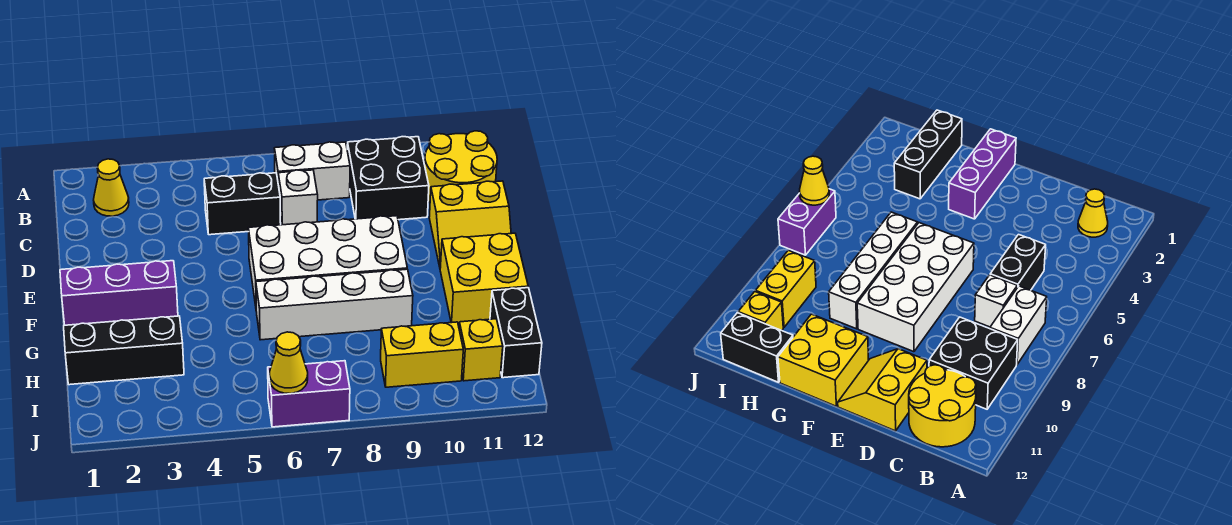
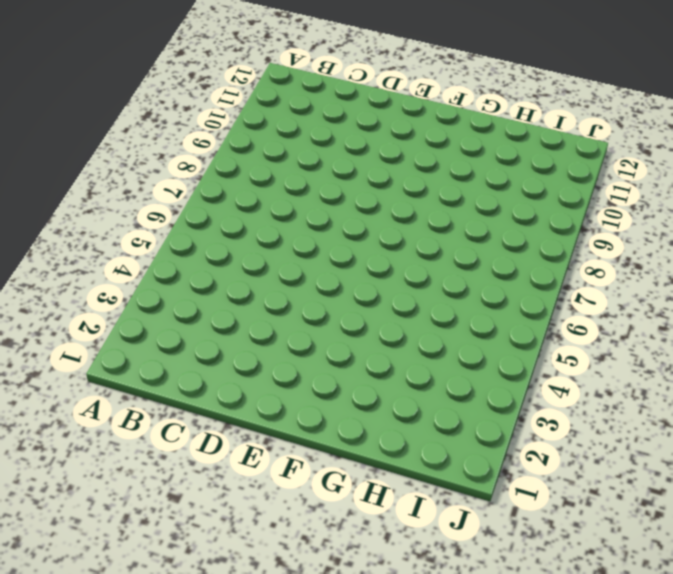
none -> yellow 1x1 cone [94,159,129,216]
none -> white 1x2 brick [274,142,350,200]
none -> black 2x2 brick [347,137,429,220]

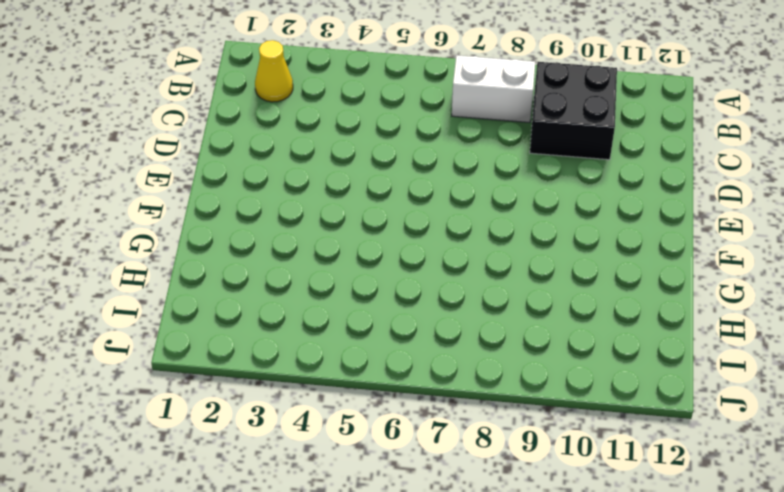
none -> yellow 2x2 round brick [425,131,497,202]
none -> black 1x2 brick [204,173,281,235]
none -> white 1x1 brick [278,170,318,225]

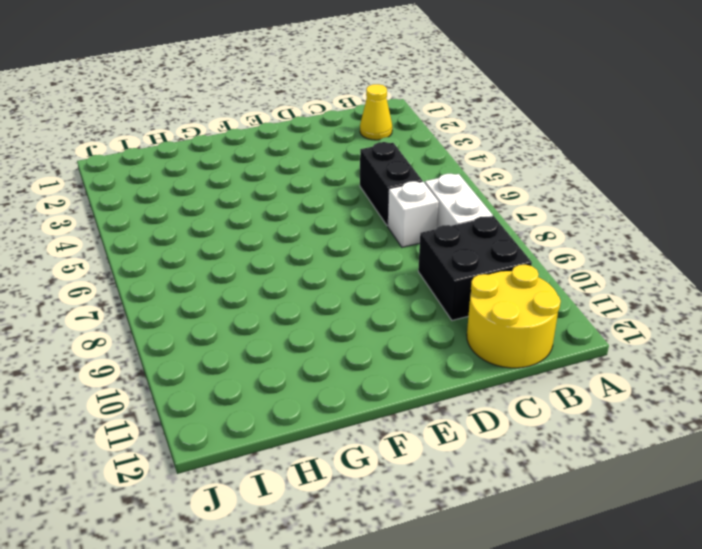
none -> yellow 2x2 slope [429,181,511,268]
none -> white 2x4 brick [248,216,407,306]
none -> purple 1x3 brick [60,261,178,325]

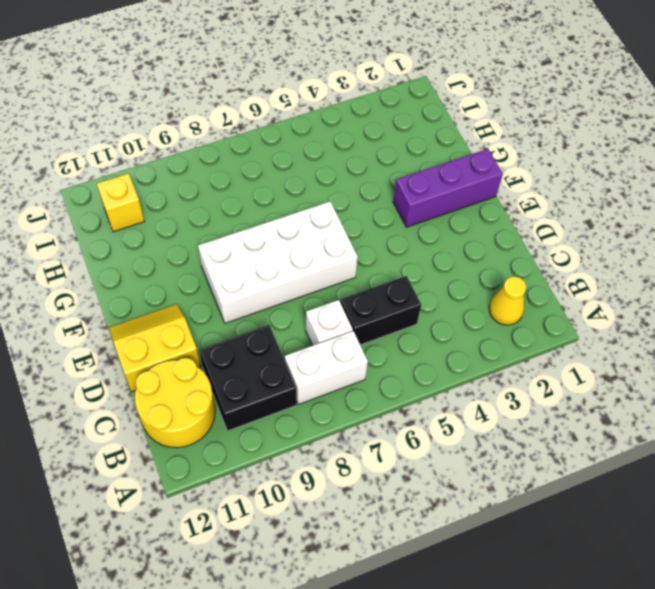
none -> yellow 2x2 brick [440,233,528,324]
none -> white 1x4 brick [256,269,413,340]
none -> black 1x3 brick [64,316,184,385]

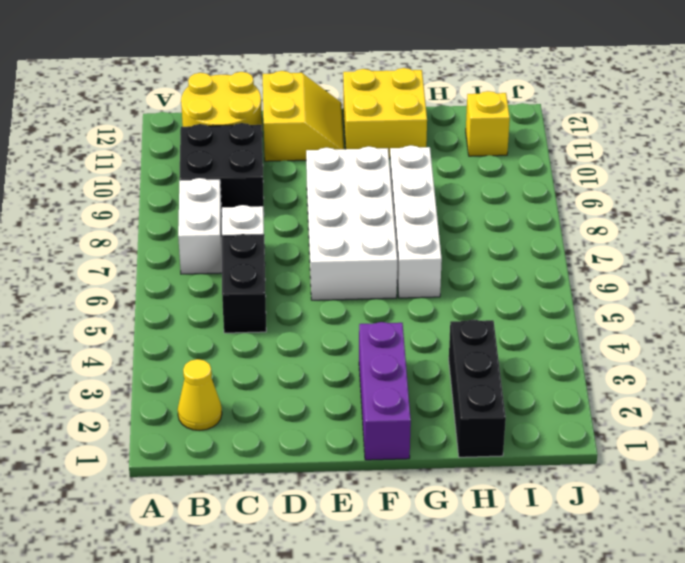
none -> black 1x2 brick [490,288,542,378]
none -> yellow 1x2 brick [381,322,463,387]
none -> purple 1x2 brick [268,361,350,427]

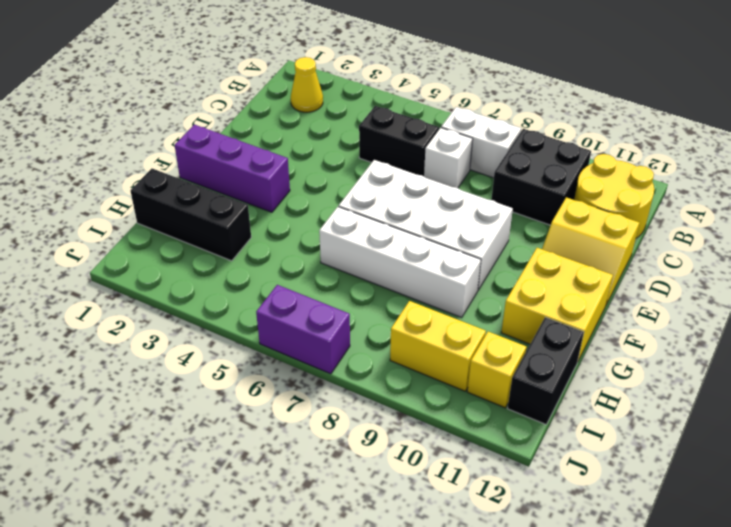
none -> yellow 1x1 cone [269,332,308,394]

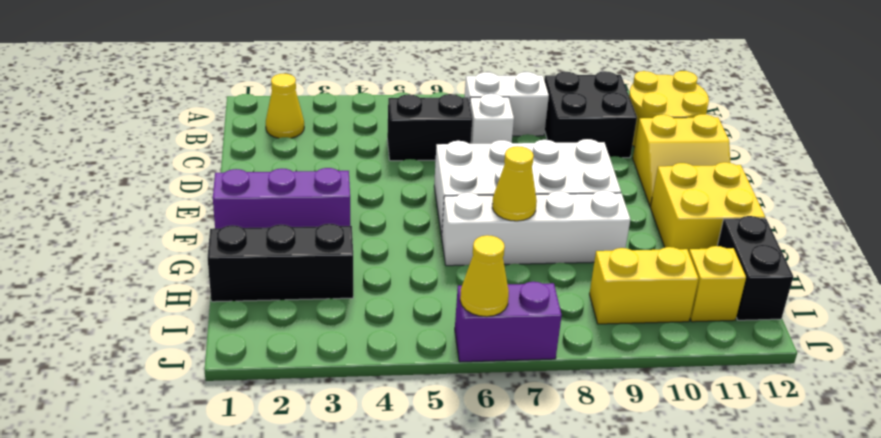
yellow 1x1 cone [492,146,537,221] -> none

